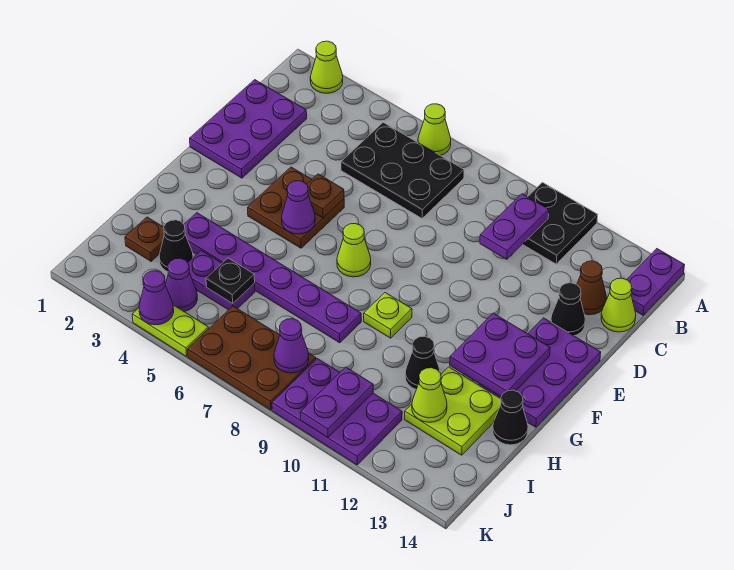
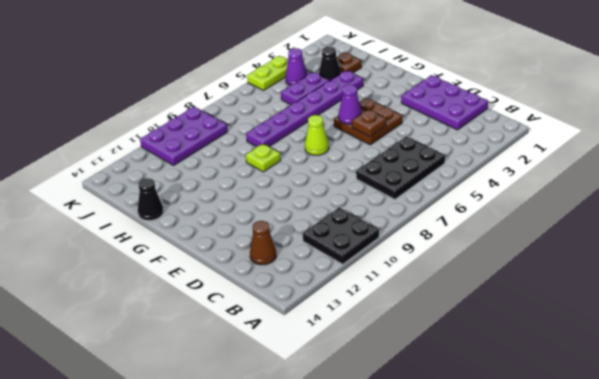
none -> lime 1x1 cone [310,41,343,93]
none -> lime 1x1 cone [418,104,451,156]
none -> purple 1x2 plate [627,249,684,315]
none -> lime 1x1 cone [601,278,636,332]

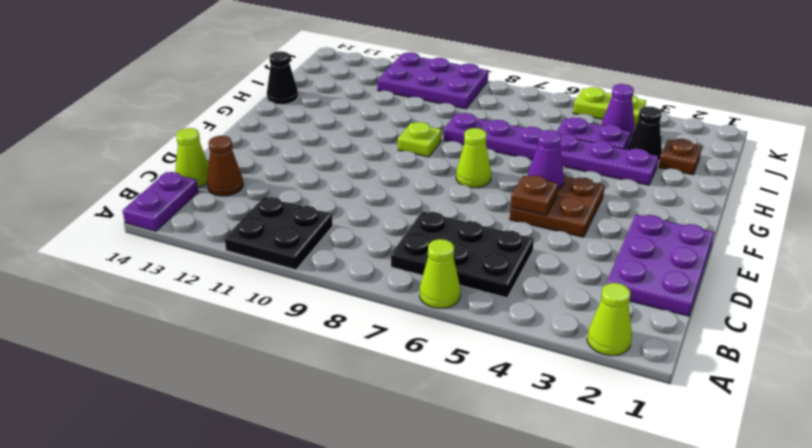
none -> black 1x1 cone [551,283,585,336]
none -> purple 2x3 plate [479,318,601,427]
none -> black 1x1 cone [405,336,440,389]
none -> lime 2x2 plate [405,367,501,455]

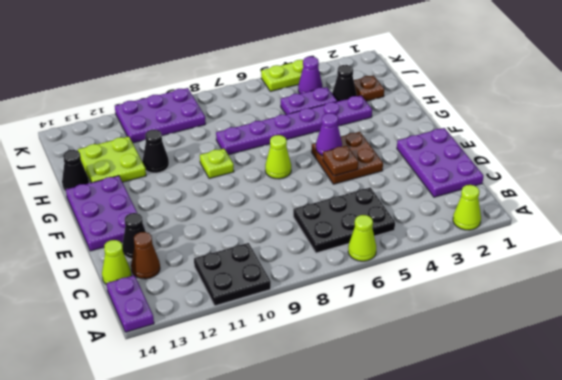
none -> brown 2x3 plate [188,306,316,410]
none -> purple 1x2 plate [480,194,549,259]
none -> purple 2x2 plate [450,313,550,397]
none -> black 1x1 plate [206,258,255,304]

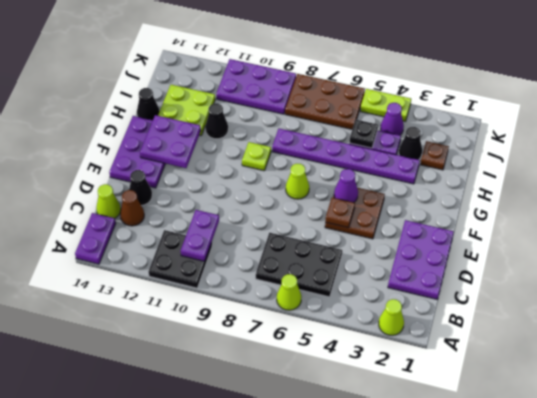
none -> lime 1x1 cone [412,368,447,422]
none -> purple 1x1 cone [274,319,309,373]
none -> purple 1x2 plate [300,367,373,437]
none -> purple 1x1 cone [139,271,174,325]

